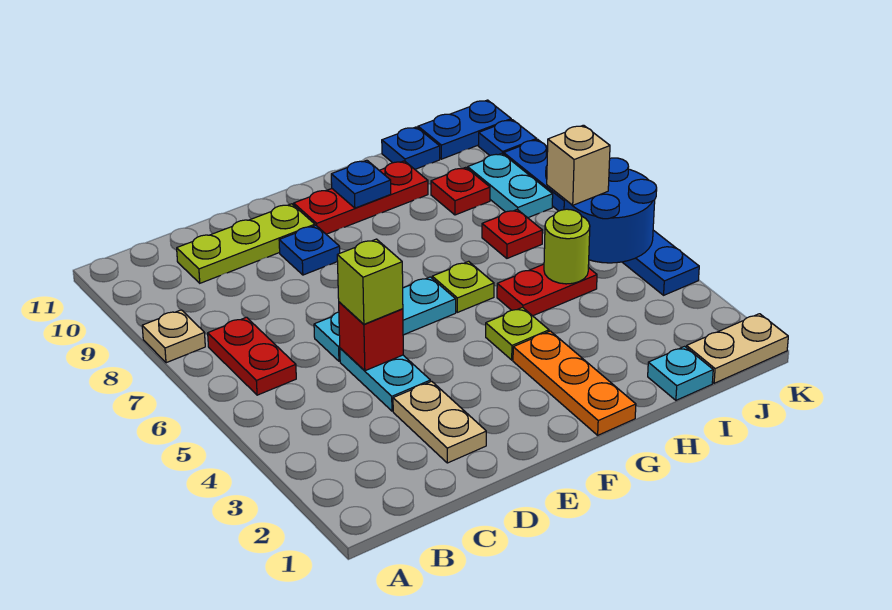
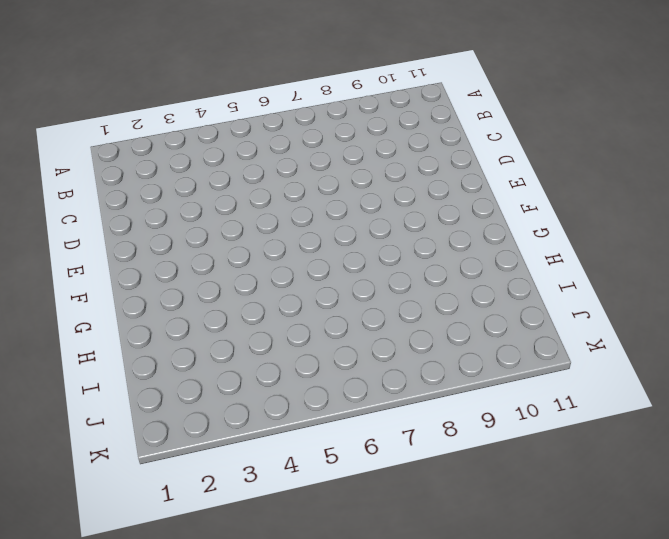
none -> tan 1x1 plate [142,310,205,363]
none -> red 1x2 plate [208,317,296,395]
none -> lime 1x3 plate [177,204,315,283]

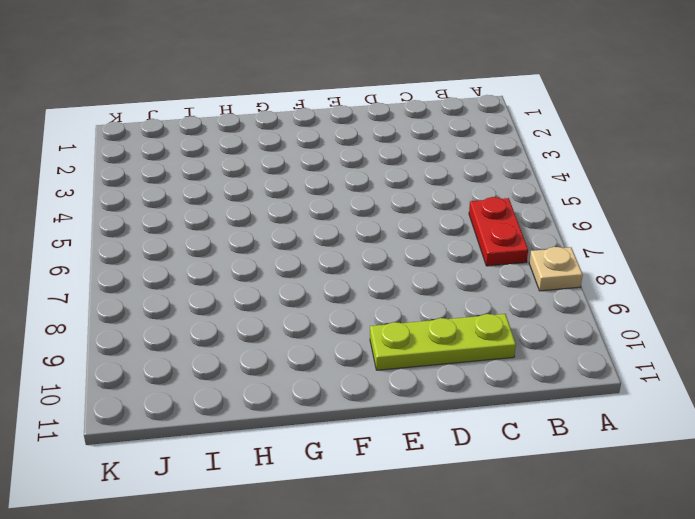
none -> tan 1x2 plate [393,381,486,463]
none -> cyan 1x2 plate [340,348,430,411]
none -> cyan 1x3 plate [314,277,456,361]

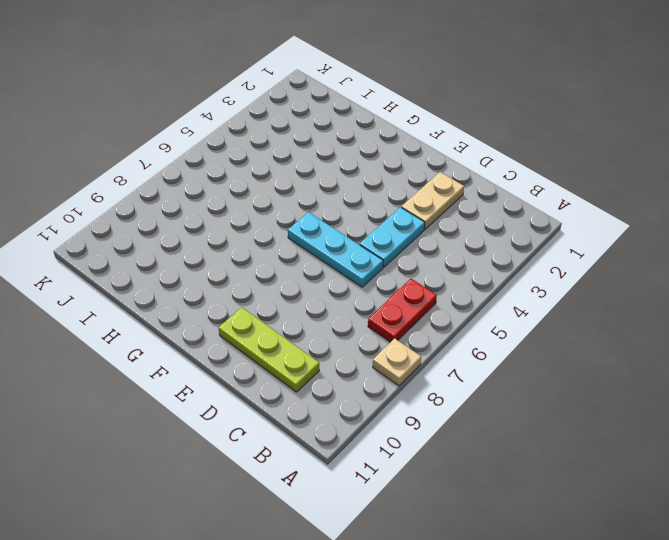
none -> blue 1x1 plate [279,225,340,275]
none -> red 1x3 plate [294,161,428,234]
none -> orange 1x3 plate [513,331,636,435]

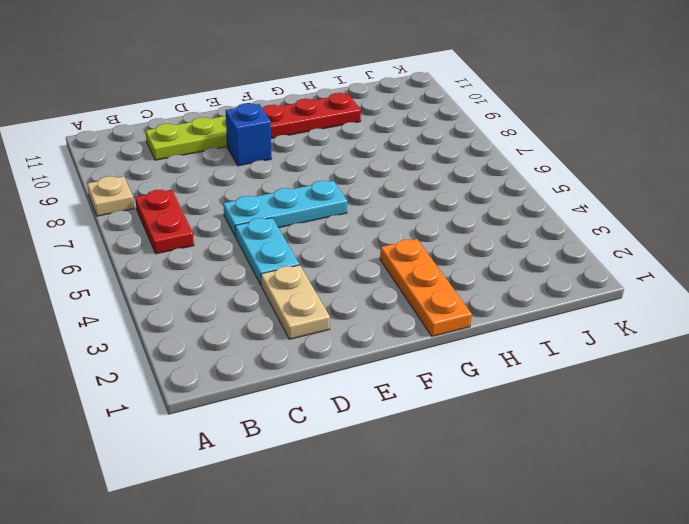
blue 1x1 brick [225,103,271,166] -> blue 1x1 plate [279,225,340,275]
none -> lime 1x1 plate [486,308,549,360]
none -> lime 1x1 plate [432,261,494,312]
none -> red 1x2 plate [497,264,597,316]

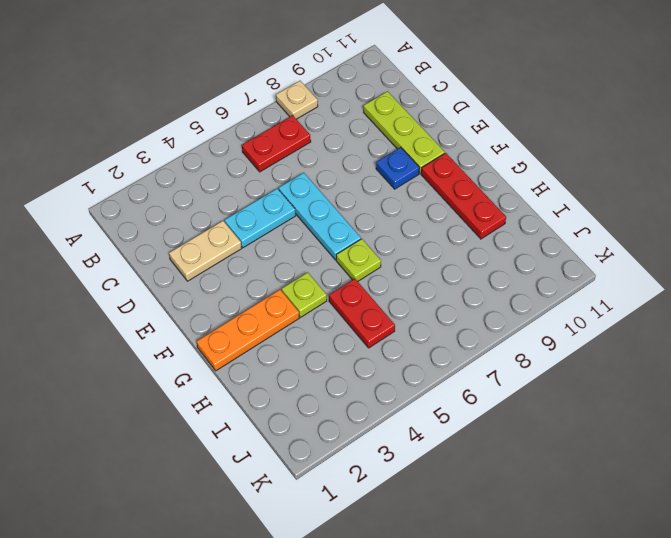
none -> cyan 1x1 plate [648,346,713,400]
none -> red 1x1 plate [482,209,543,258]
none -> red 1x1 plate [431,167,490,215]

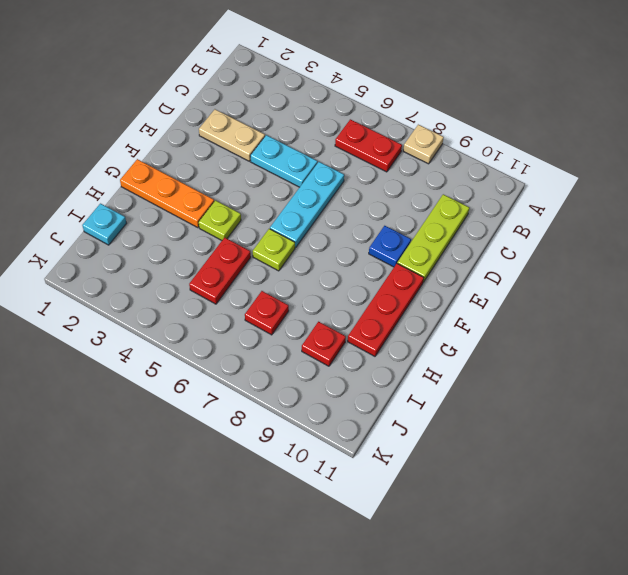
none -> blue 1x1 plate [382,127,440,169]
none -> tan 1x2 plate [686,314,788,383]
none -> cyan 1x2 plate [468,153,553,218]

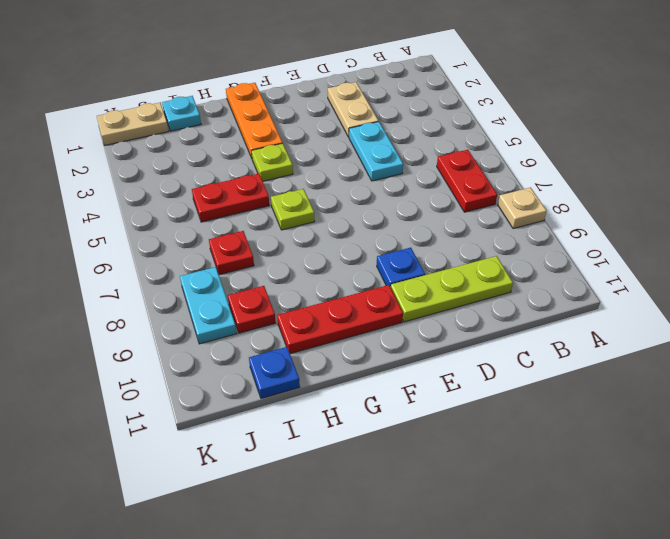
none -> cyan 1x3 plate [314,277,456,361]
none -> blue 1x2 plate [418,100,511,159]
none -> blue 1x6 plate [504,140,699,295]

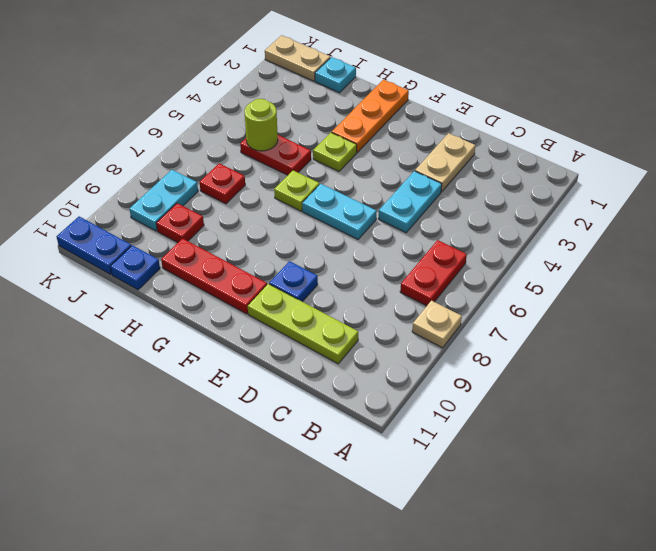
cyan 1x2 plate [302,184,377,239] -> cyan 1x3 plate [314,277,456,361]
none -> blue 1x6 plate [504,140,699,295]
none -> blue 1x1 plate [479,120,537,155]
none -> red 1x1 brick [339,302,403,371]

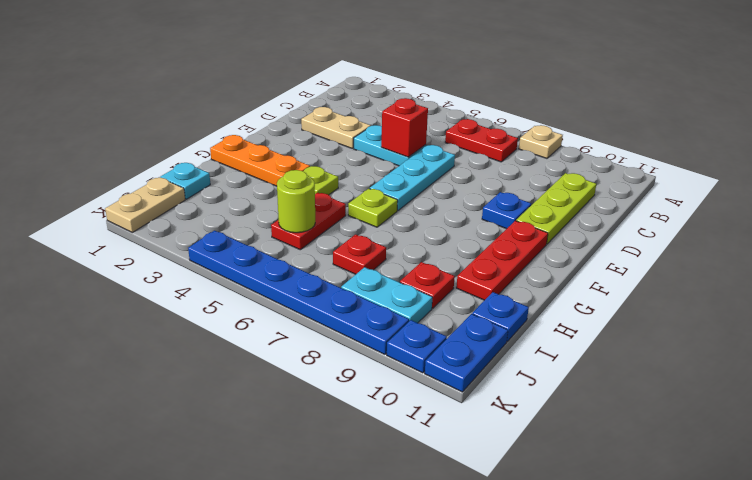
none -> blue 1x1 plate [331,160,391,208]
none -> blue 2x2 round brick [564,158,657,263]
none -> lime 1x1 brick [337,239,403,324]

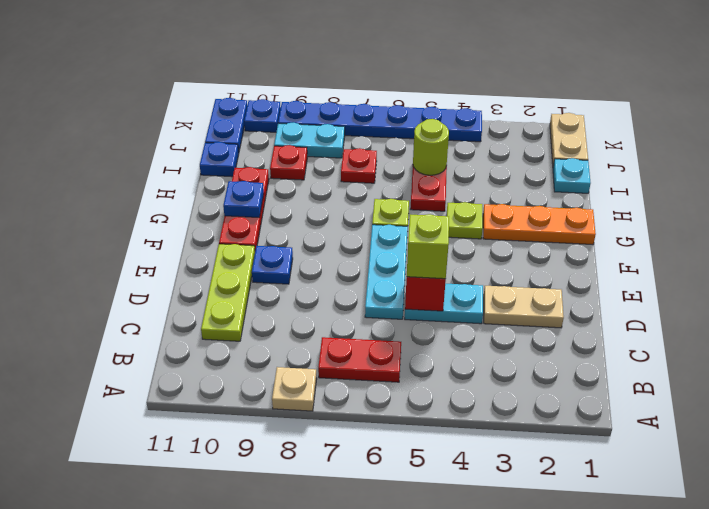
none -> blue 2x2 round brick [564,158,657,263]
none -> tan 1x1 brick [547,125,610,205]

